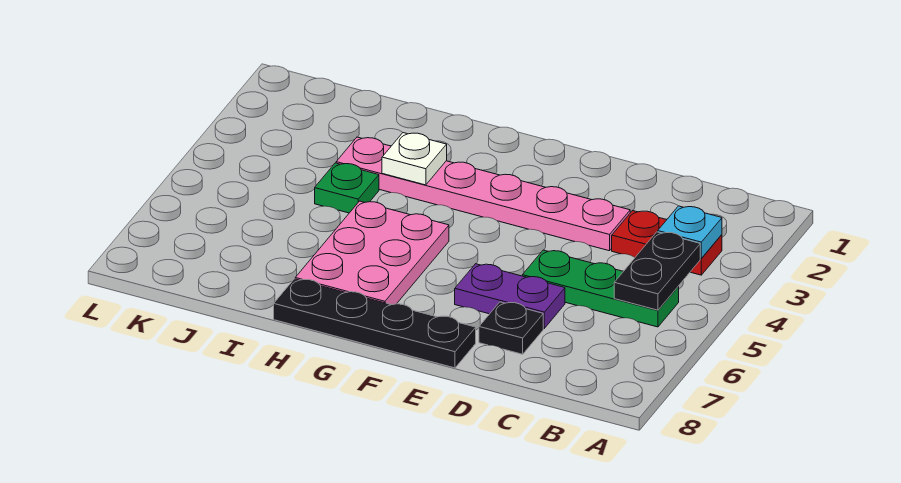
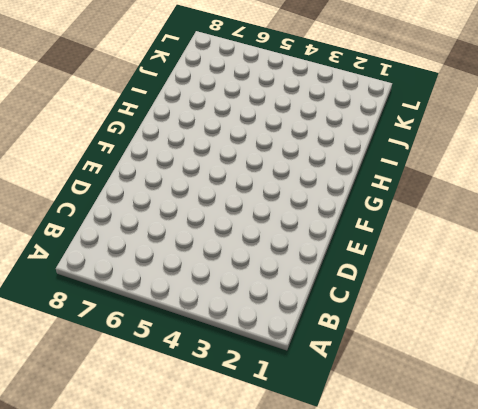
none -> red 1x2 plate [612,211,722,275]
none -> green 1x3 plate [522,250,679,327]

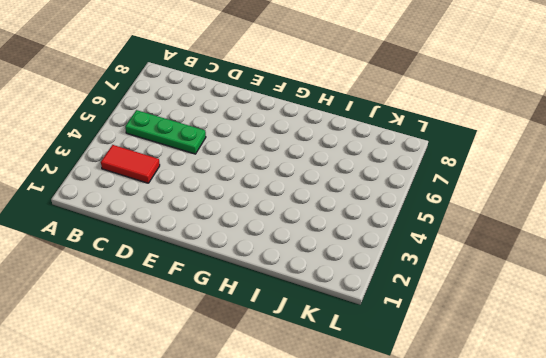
red 1x2 tile [101,145,160,183] -> red 1x2 plate [612,211,722,275]
none -> pink 1x6 plate [336,137,630,251]
none -> purple 1x2 plate [455,264,565,328]

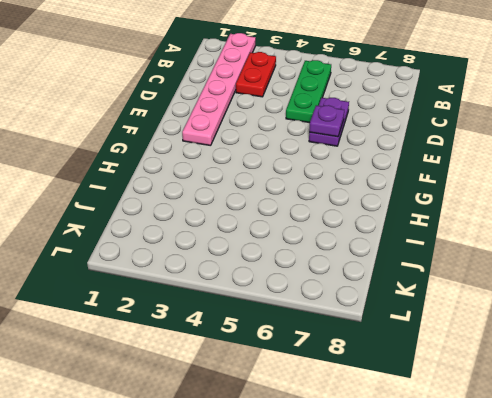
pink 1x6 plate [182,33,256,146] -> pink 1x6 plate moved to [336,137,630,251]
purple 1x1 plate [309,105,344,137] -> none
none -> black 1x1 plate [479,302,543,354]
none -> black 1x4 plate [274,279,476,368]

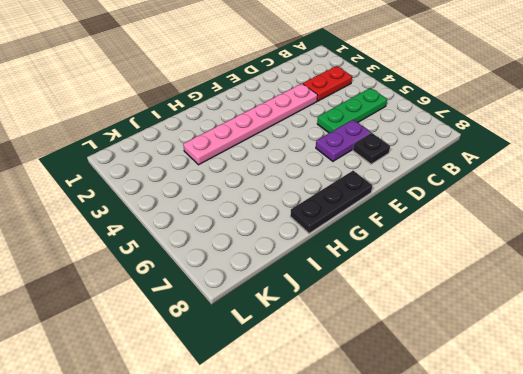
black 1x3 plate [290,171,372,234] -> black 1x4 plate [274,279,476,368]
none -> pink 2x3 plate [295,201,449,305]
none -> green 1x1 plate [315,163,379,213]

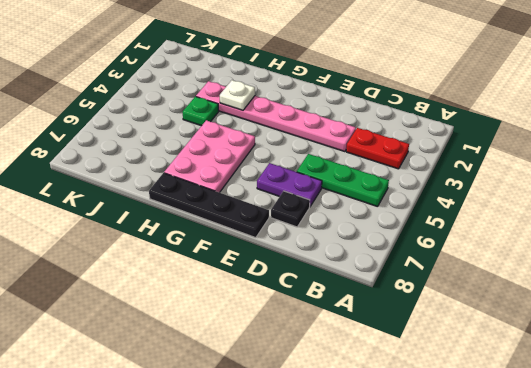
none -> cyan 1x1 plate [658,206,722,258]
none -> black 1x2 plate [614,232,700,310]

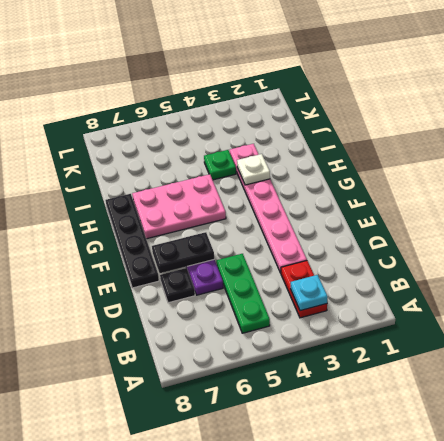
black 1x2 plate [152,232,214,273] -> black 1x2 plate moved to [614,232,700,310]

